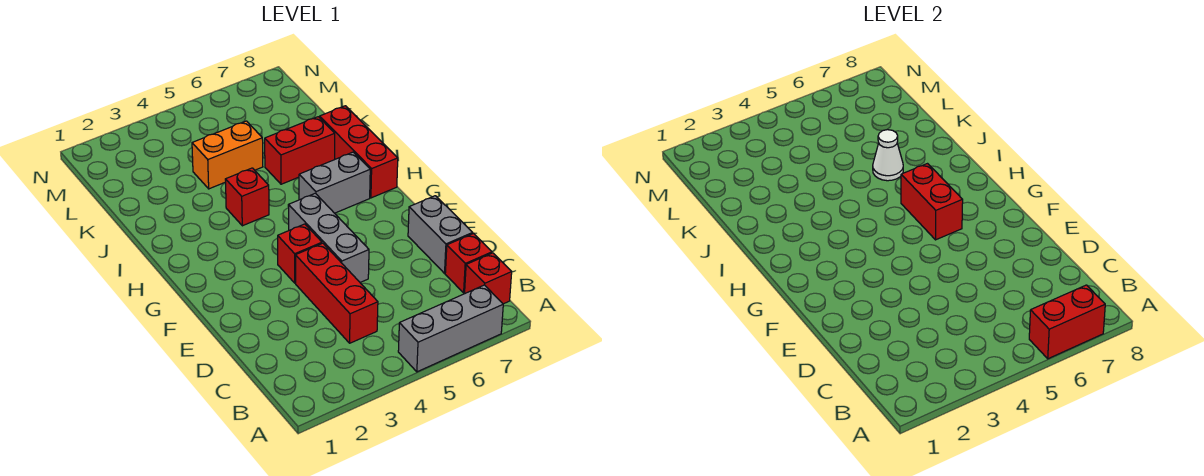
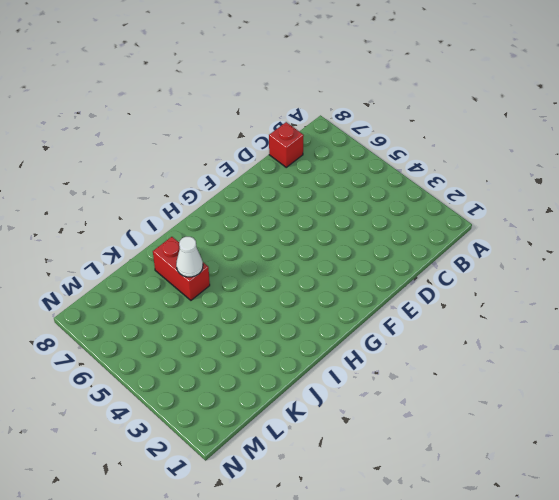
none -> grey 1x3 brick [398,285,503,372]
none -> red 1x1 brick [465,253,512,304]
none -> red 1x3 brick [296,243,378,343]

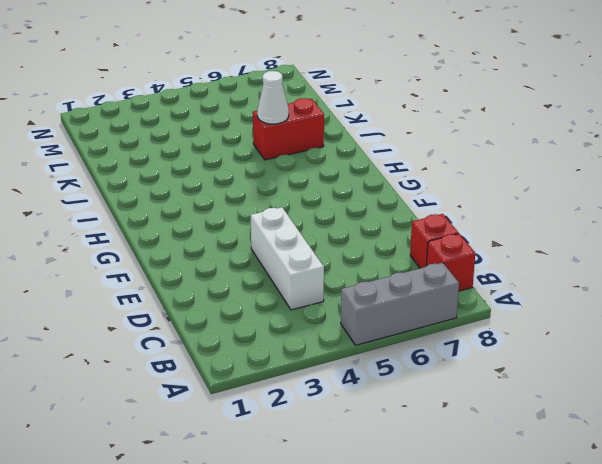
white 1x3 brick [251,207,324,310] -> red 1x3 brick [296,243,378,343]
none -> grey 1x2 brick [408,196,472,273]
none -> grey 1x3 brick [288,193,369,282]
none -> red 1x1 brick [278,224,322,283]

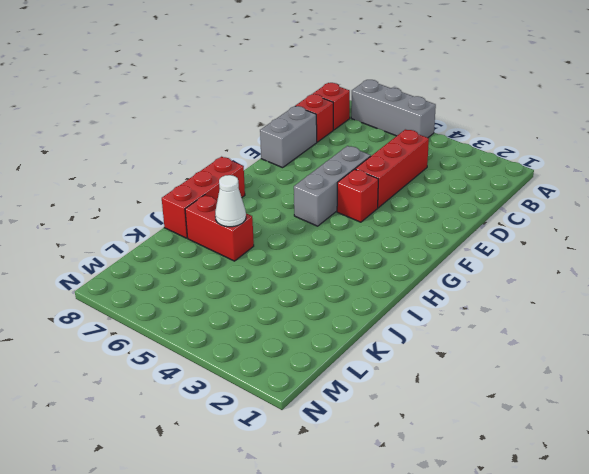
none -> grey 1x2 brick [299,152,370,213]
none -> red 1x1 brick [225,168,269,226]
none -> orange 1x2 brick [192,121,263,189]

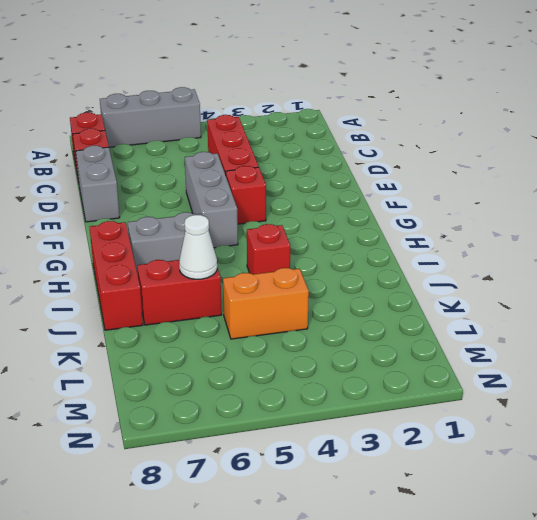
none -> red 1x2 brick [1029,285,1105,359]
none -> red 1x2 brick [901,164,963,240]

